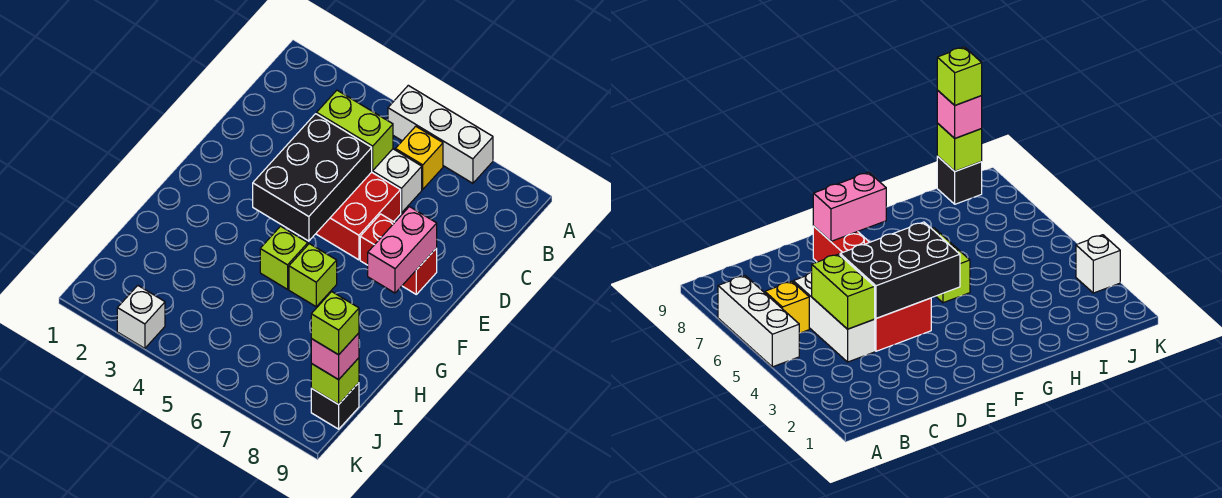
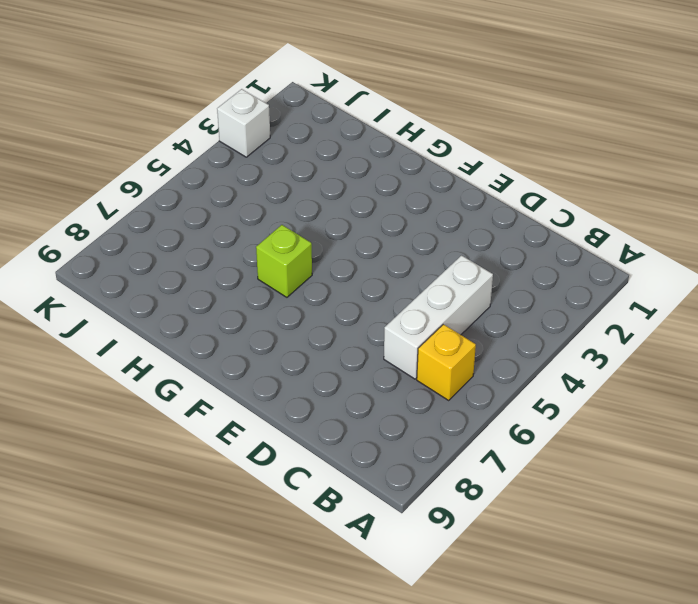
none -> white 1x3 brick [388,85,493,183]
none -> red 2x3 brick [316,172,401,260]
none -> red 1x2 brick [360,214,437,294]

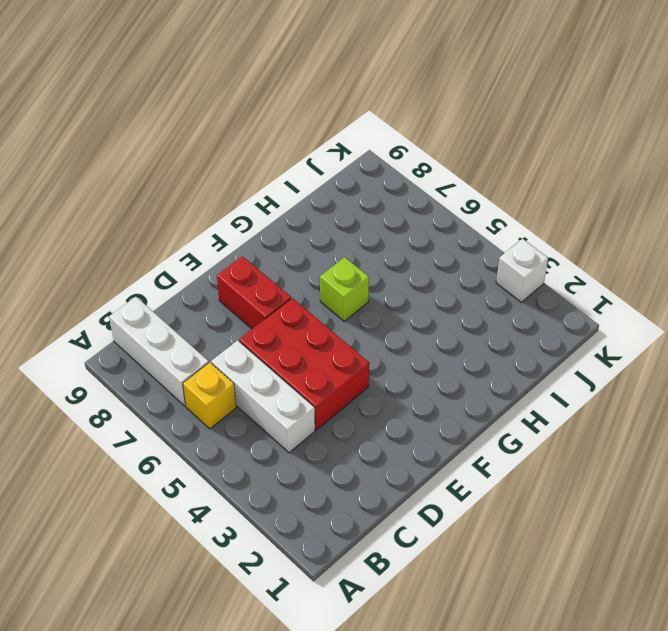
white 1x3 brick [109,297,209,406] -> white 1x3 brick moved to [388,85,493,183]
none -> lime 1x1 brick [260,226,308,289]
none -> black 1x1 brick [311,383,359,429]
none -> lime 1x2 brick [317,90,393,171]

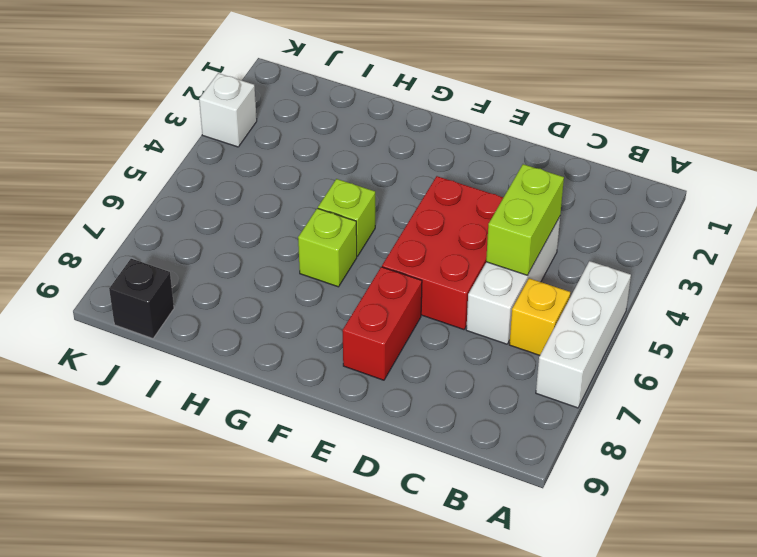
none -> black 2x3 brick [253,114,372,241]
none -> pink 1x2 brick [368,207,437,293]
none -> lime 1x1 brick [311,358,359,404]

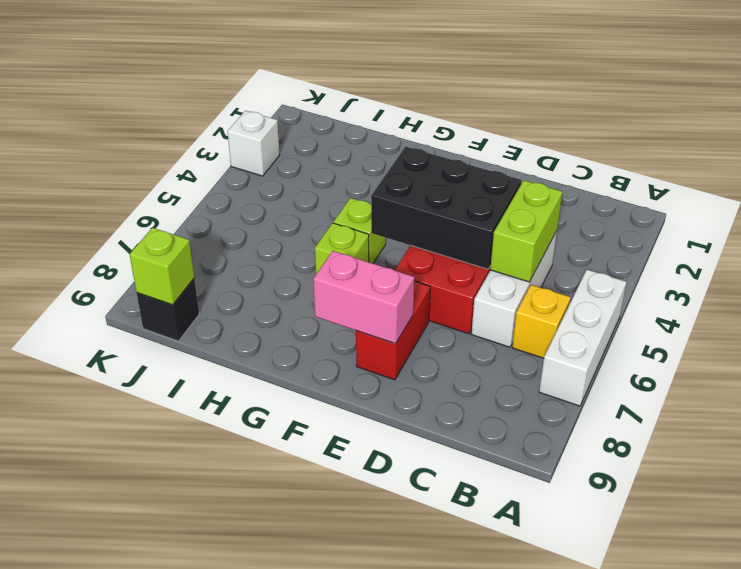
none -> pink 1x1 brick [311,333,359,380]
none -> lime 1x1 brick [311,292,359,355]

